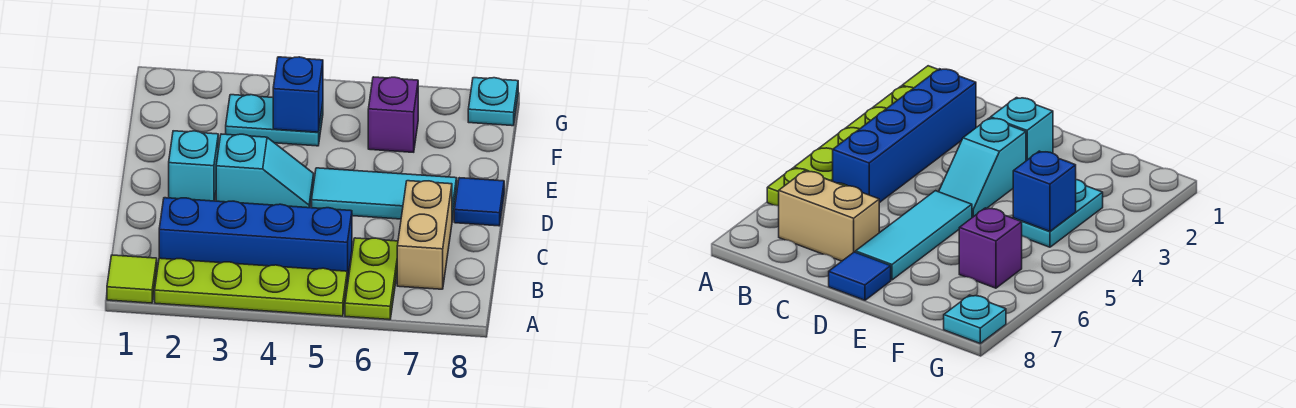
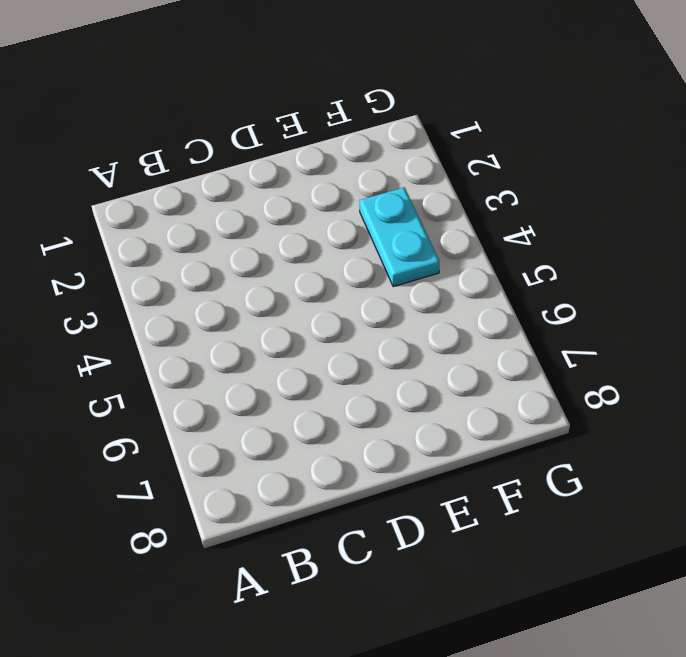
none -> lime 1x1 tile [107,255,157,303]
none -> lime 1x4 plate [155,258,347,316]
none -> lime 1x2 plate [345,238,398,320]

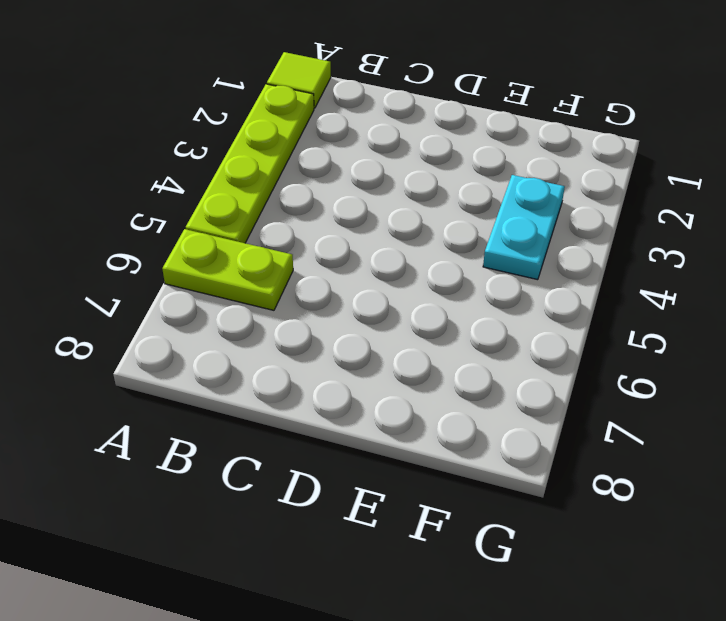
none -> blue 1x4 brick [159,198,352,283]
none -> tan 1x2 brick [397,181,452,289]
none -> cyan 1x1 brick [169,131,218,201]

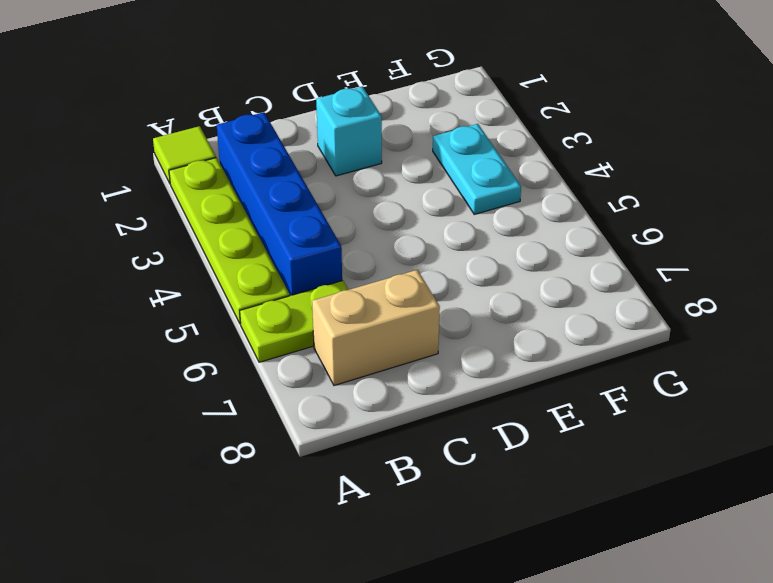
none -> cyan 1x2 slope [216,134,314,208]
none -> cyan 1x3 tile [312,168,457,220]
none -> blue 1x1 tile [454,178,504,226]

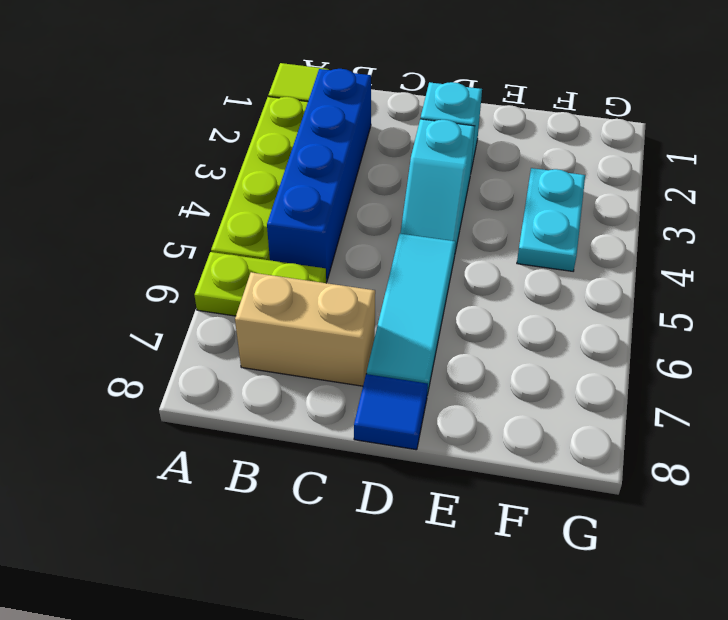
none -> purple 1x1 brick [368,77,418,152]
none -> cyan 1x1 plate [468,78,518,126]
none -> blue 1x1 brick [273,57,323,132]

